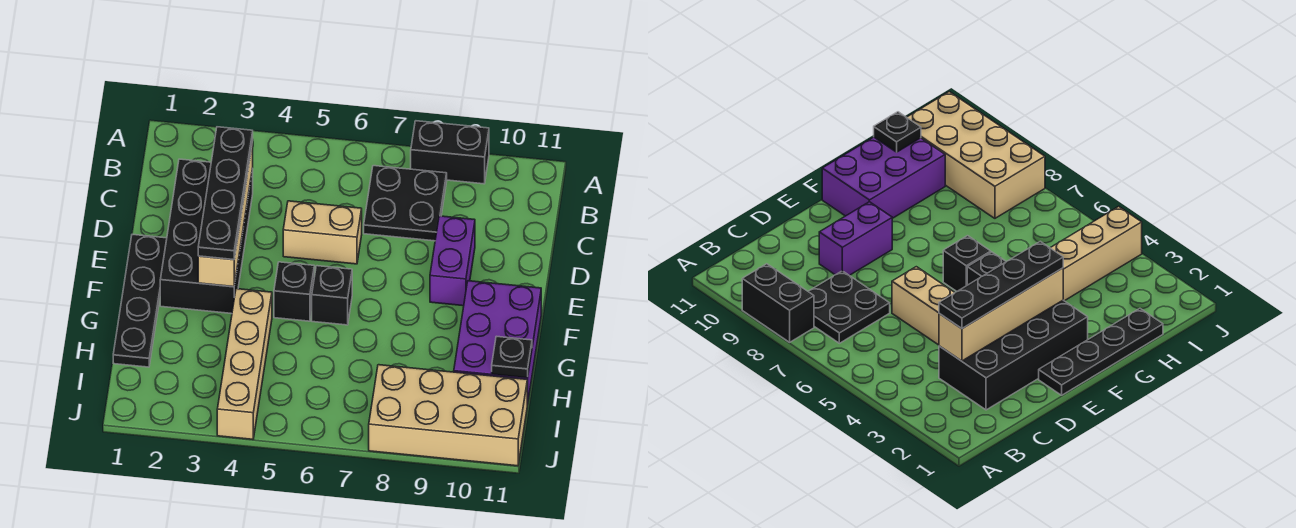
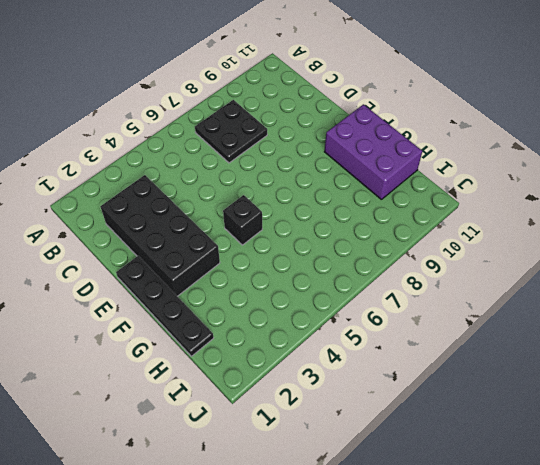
none -> black 1x2 brick [411,121,489,184]
none -> tan 1x2 brick [283,201,362,264]
none -> purple 1x2 brick [430,216,475,306]

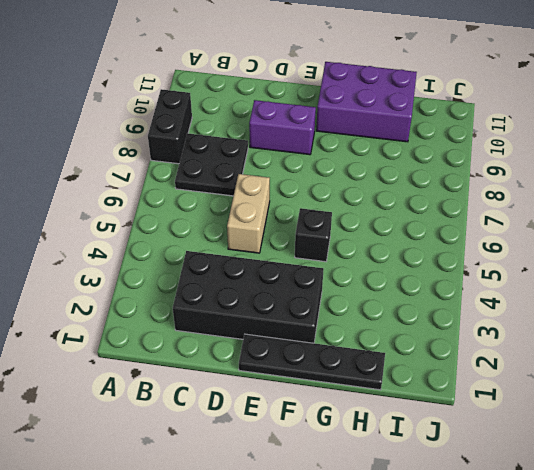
none -> black 1x1 brick [312,266,352,325]
none -> tan 1x4 brick [217,289,272,439]
none -> tan 2x4 brick [369,365,527,466]

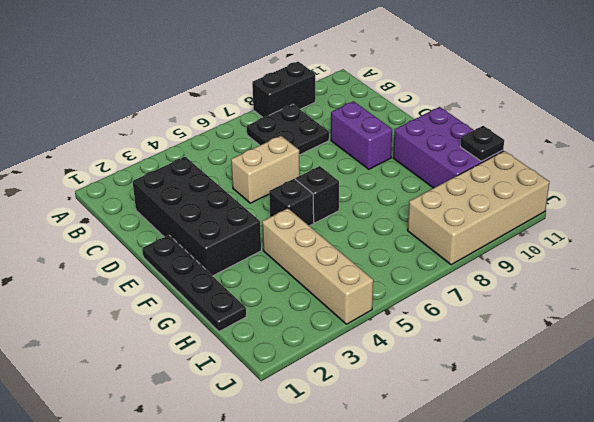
none -> tan 1x4 brick [198,142,253,287]
none -> black 1x4 plate [198,127,253,260]

